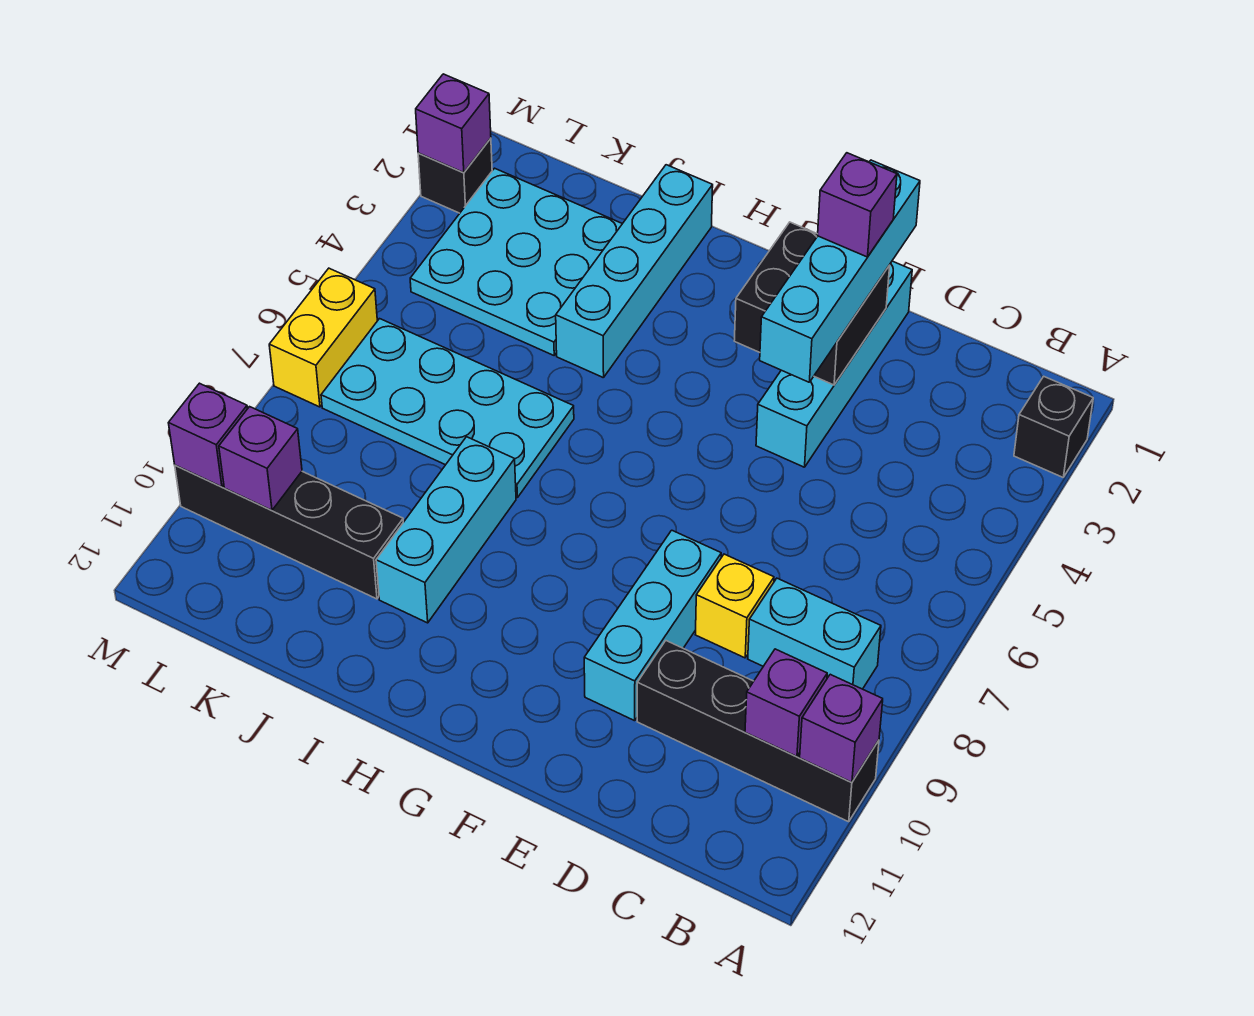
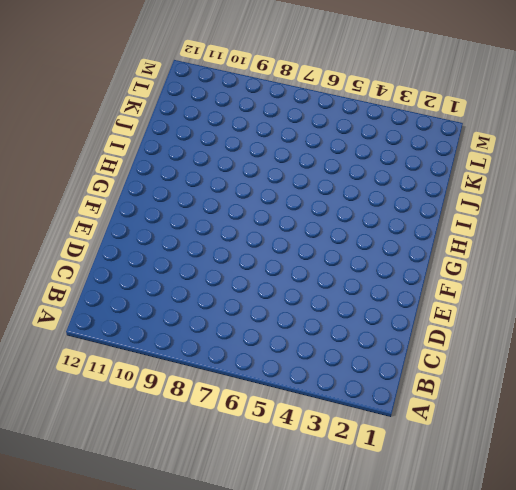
none -> black 1x1 brick [1014,376,1093,477]
none -> black 1x4 brick [637,641,879,822]
none -> cyan 1x2 brick [748,578,881,689]

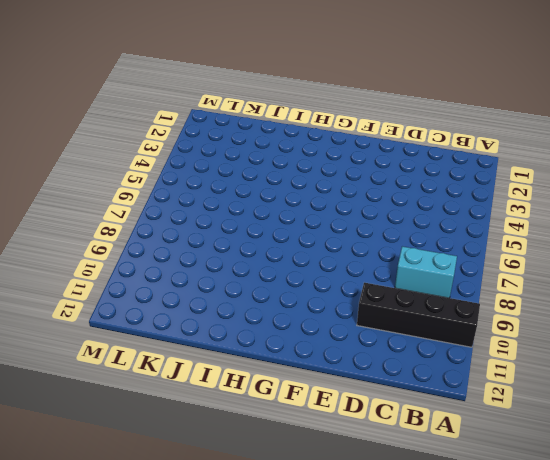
none -> black 1x1 brick [1014,376,1093,477]
none -> yellow 1x1 brick [695,554,774,658]
none -> cyan 1x4 brick [756,261,912,467]

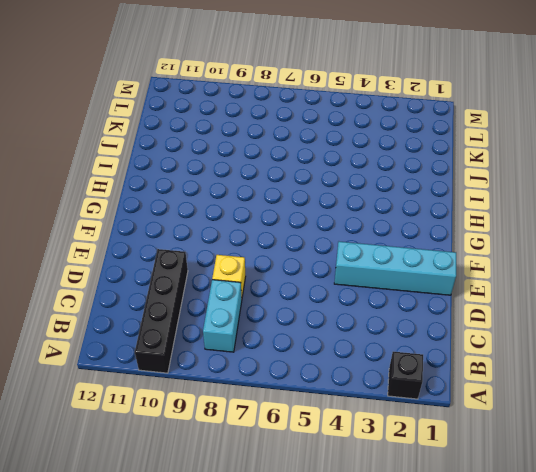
none -> cyan 1x3 brick [584,530,721,721]
none -> cyan 1x4 brick [556,165,713,378]
none -> cyan 2x4 plate [321,319,574,498]

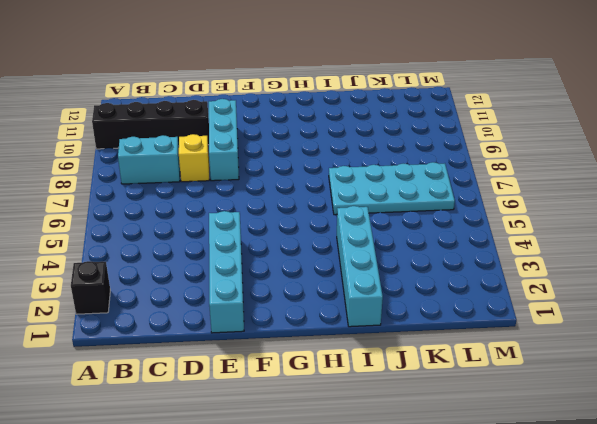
none -> cyan 1x3 brick [376,437,516,623]
none -> cyan 3x3 plate [410,168,622,355]
none -> black 1x4 brick [175,465,403,599]

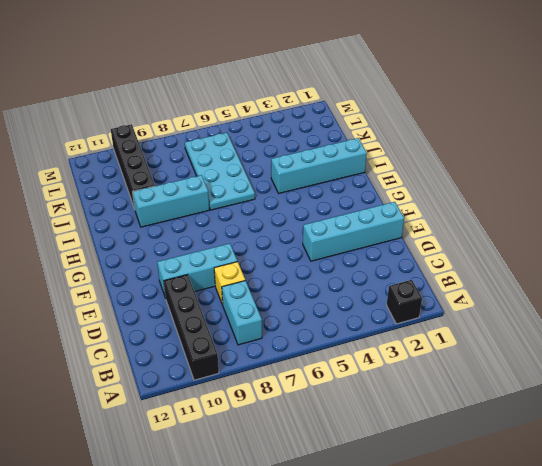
none -> cyan 3x3 plate [410,168,622,355]
none -> black 1x1 brick [418,138,492,213]
none -> yellow 1x2 brick [269,268,377,407]

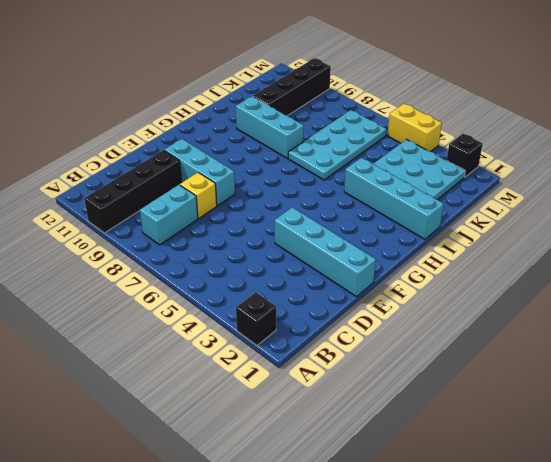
yellow 1x2 brick [387,104,442,152] -> yellow 1x2 brick moved to [269,268,377,407]
none -> purple 1x1 brick [800,674,883,782]
none -> purple 1x1 brick [745,649,827,757]
none -> black 2x2 brick [734,222,890,385]

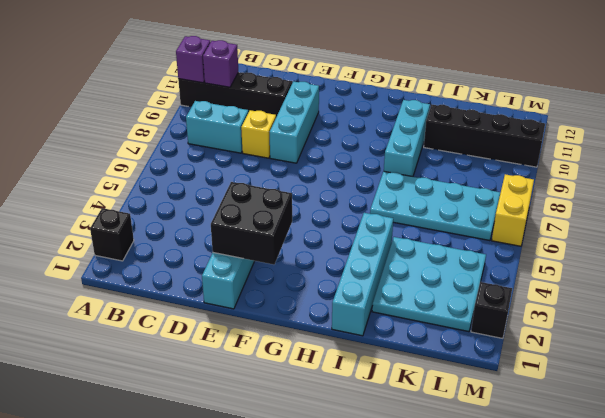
none -> purple 1x1 brick [219,407,302,510]
none -> purple 1x1 brick [416,74,491,173]
none -> purple 1x1 brick [169,383,247,487]

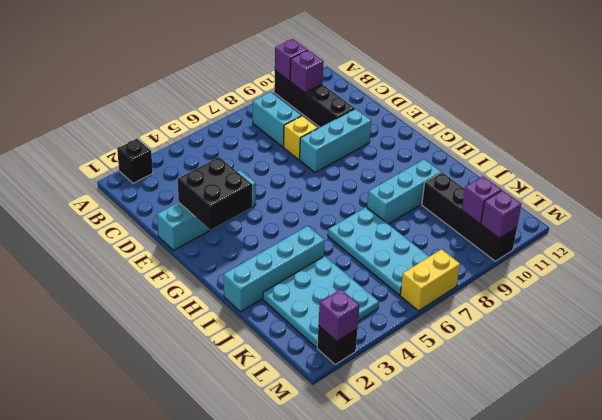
none -> cyan 1x4 brick [760,160,920,382]
none -> purple 1x1 brick [818,153,897,257]

